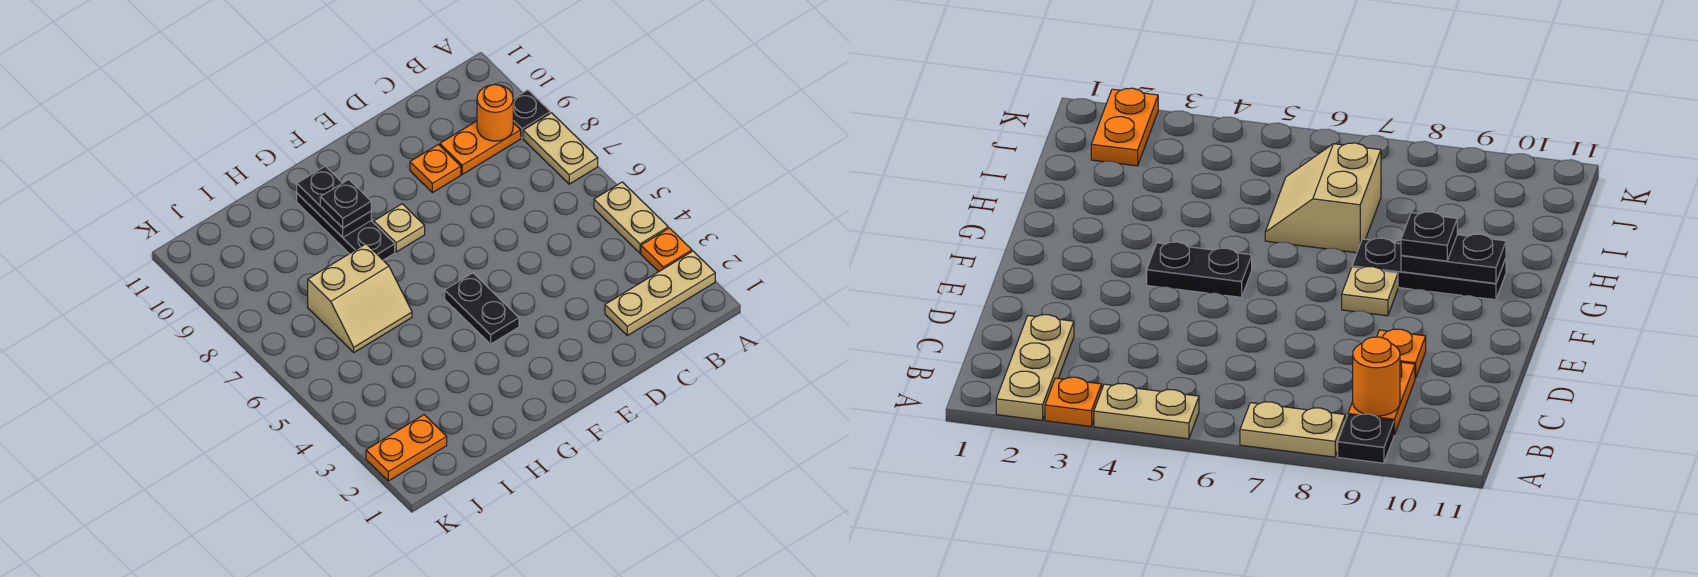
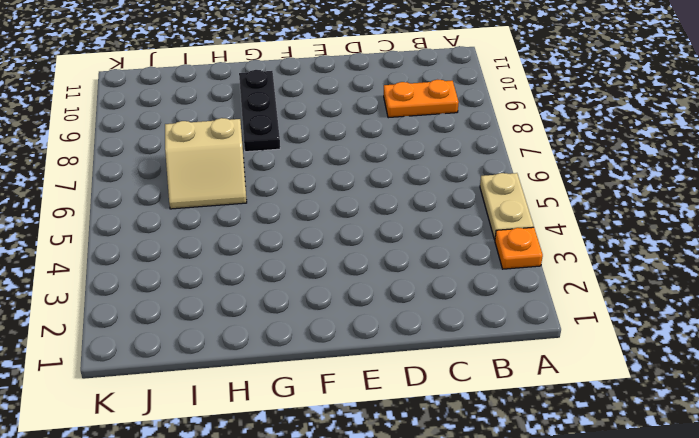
none -> tan 1x3 plate [605,251,715,336]
none -> tan 1x2 plate [523,113,598,184]
none -> black 1x1 plate [513,90,550,138]

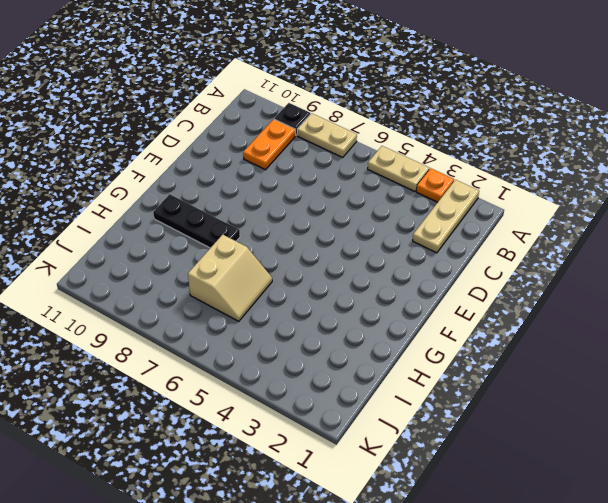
none -> orange 1x1 plate [410,144,461,193]
none -> black 1x2 plate [445,273,519,344]
none -> tan 1x1 plate [374,204,425,252]

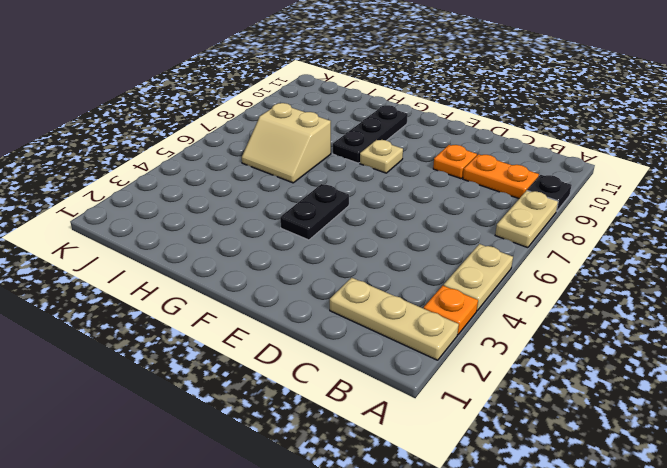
none -> orange 1x2 plate [366,415,447,481]
none -> orange 1x1 round brick [477,85,513,141]
none -> black 1x2 plate [297,166,371,237]

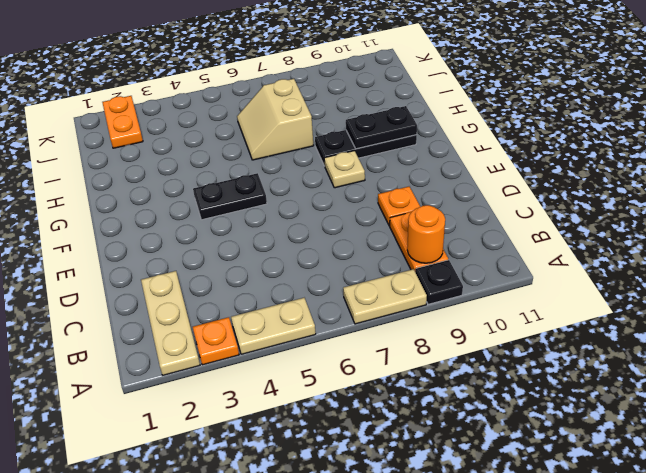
none -> black 1x1 plate [320,180,371,228]

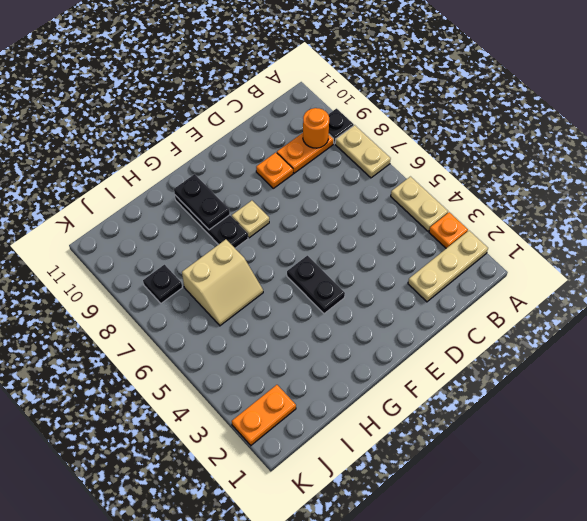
black 1x1 plate [143,265,182,303] -> black 1x1 plate moved to [320,180,371,228]

